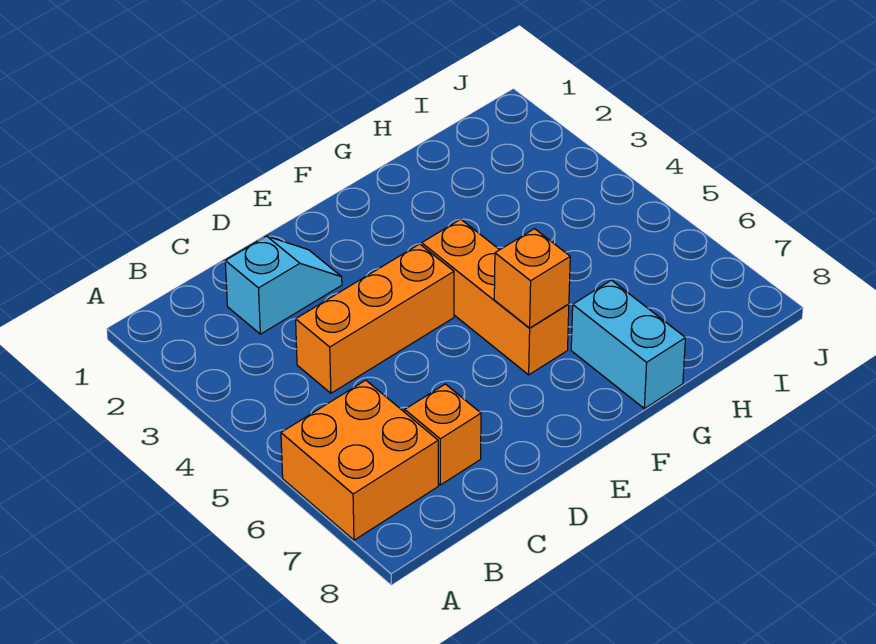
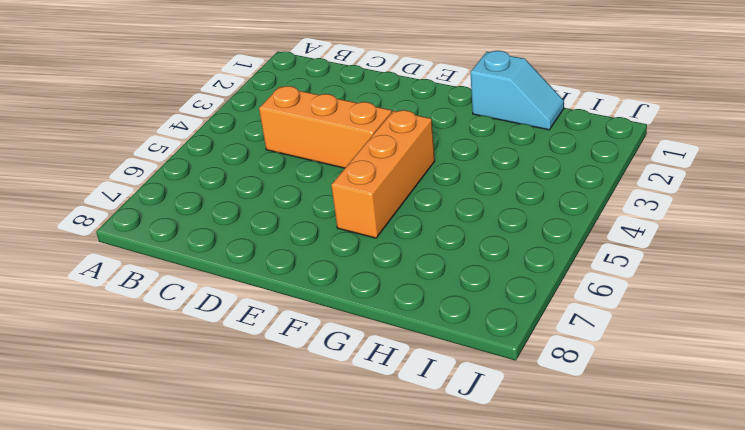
cyan 1x2 slope [471,51,564,130] -> cyan 1x2 slope moved to [225,236,342,334]
none -> orange 2x2 brick [281,380,438,540]
none -> orange 1x1 brick [405,384,481,485]

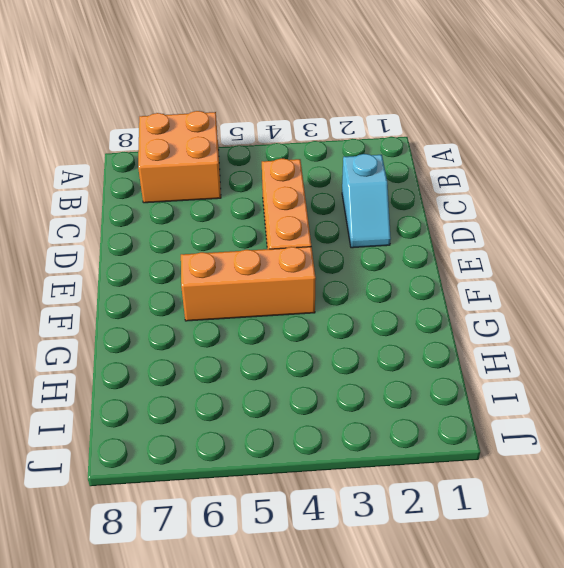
none -> orange 1x1 brick [405,384,481,485]
none -> cyan 1x2 brick [571,280,685,409]

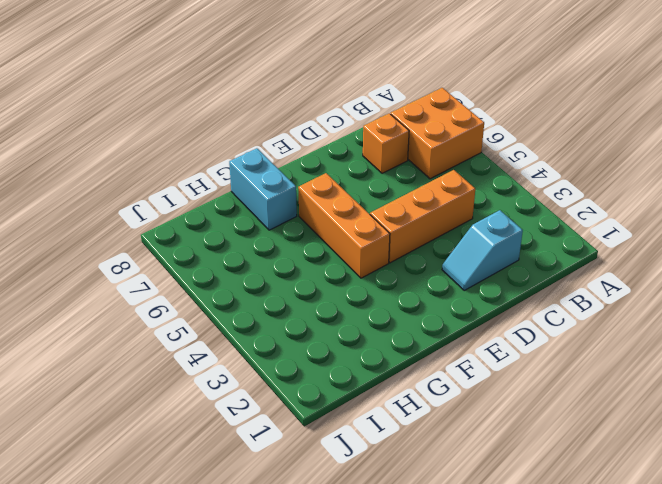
none -> orange 1x1 brick [494,229,570,328]

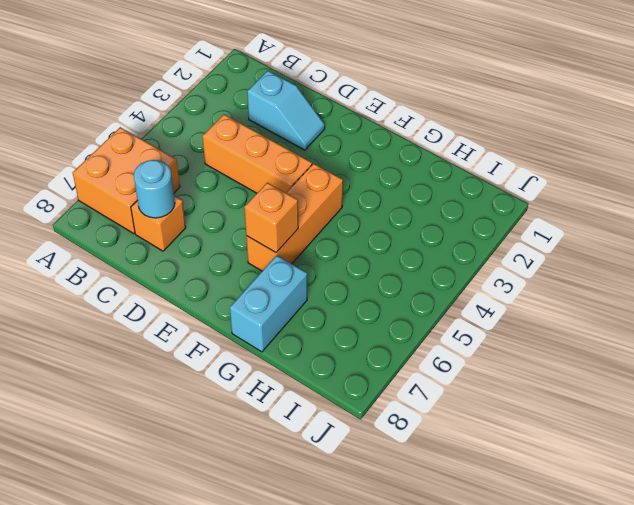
cyan 1x1 round brick [134,160,175,218] -> none

